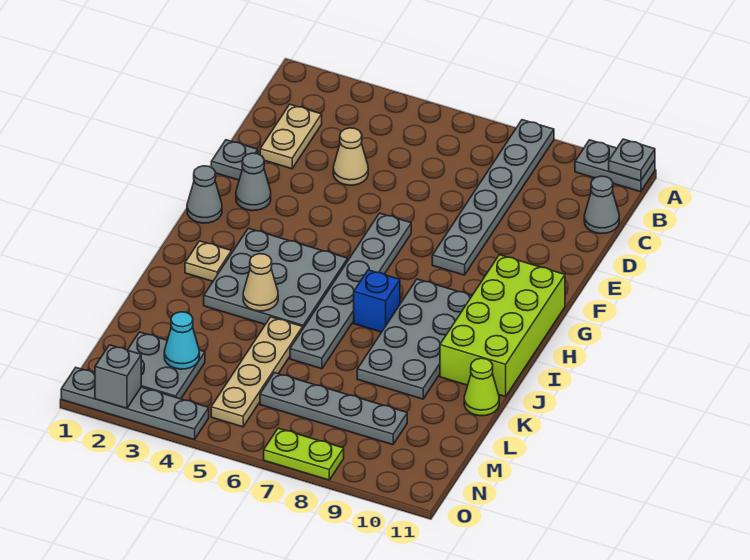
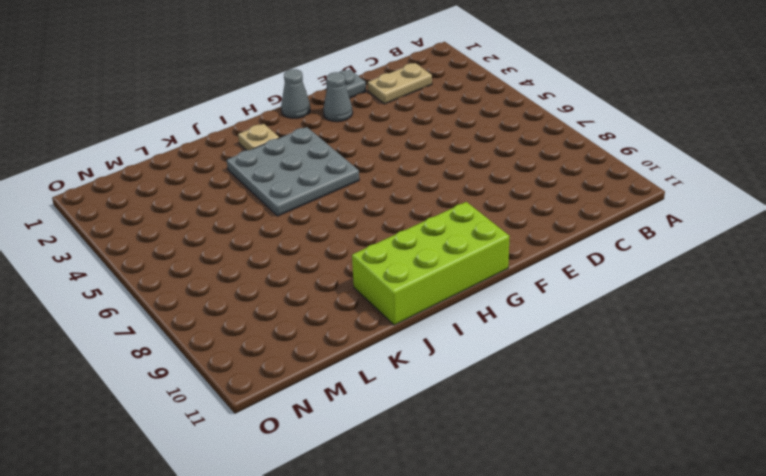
none -> grey 1x6 plate [432,120,554,275]
none -> grey 1x2 plate [575,140,655,192]
none -> grey 1x1 cone [584,176,619,234]

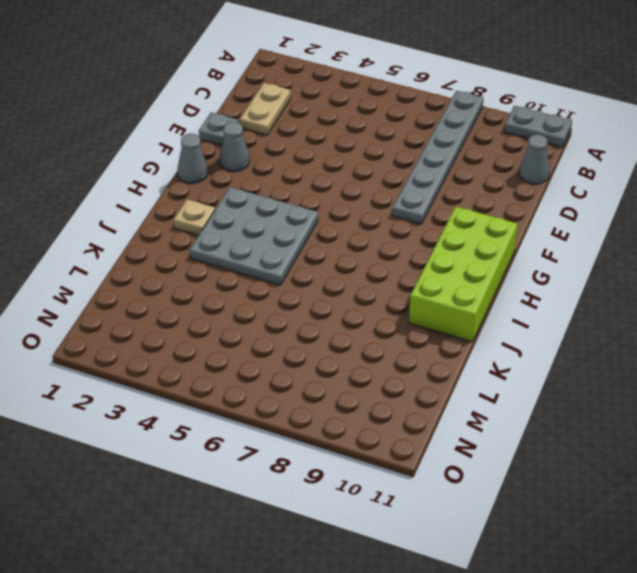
none -> tan 1x1 cone [333,128,368,185]
none -> grey 1x6 plate [290,213,411,369]
none -> grey 2x4 plate [357,279,472,399]

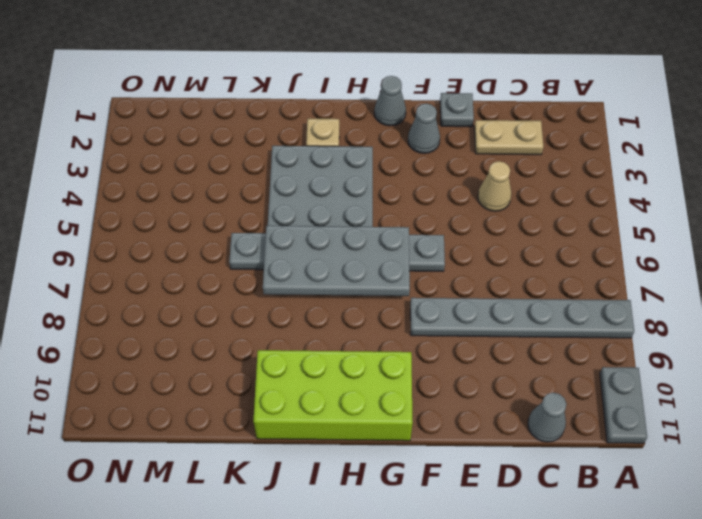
grey 2x4 plate [263,226,410,296] -> grey 2x4 plate moved to [357,279,472,399]
none -> blue 1x1 brick [354,270,400,332]
none -> tan 1x4 plate [211,317,303,427]
none -> lime 1x1 cone [464,358,499,416]

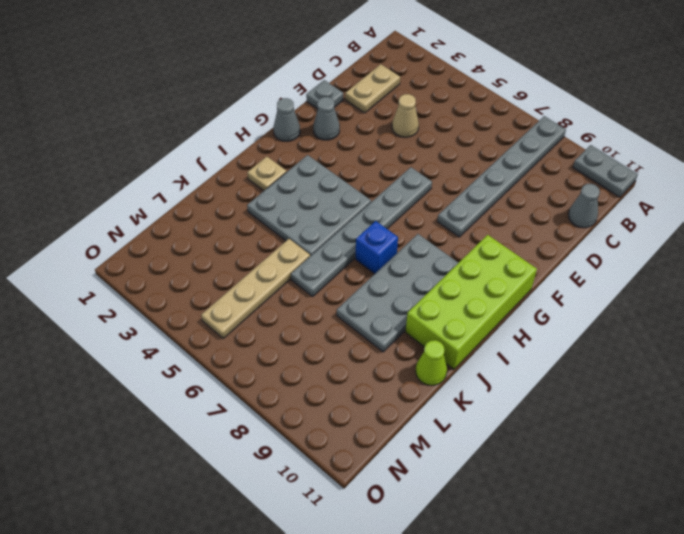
none -> grey 2x2 plate [128,332,205,399]
none -> grey 1x4 plate [260,373,407,445]
none -> grey 1x4 plate [61,368,209,440]

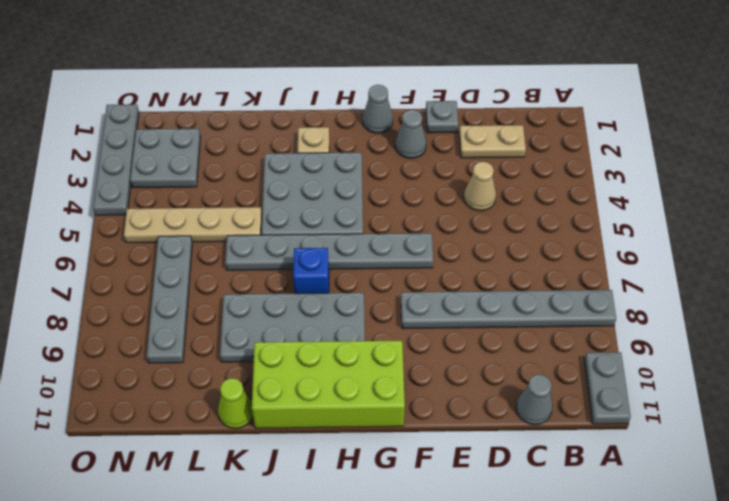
none -> lime 1x2 plate [264,428,344,480]
none -> grey 1x1 plate [609,139,655,181]
none -> tan 1x1 cone [243,254,278,311]

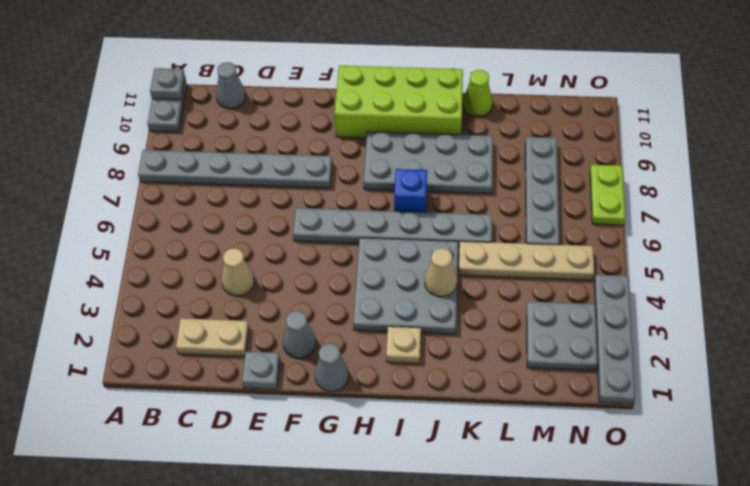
none -> cyan 1x1 cone [164,312,199,369]
none -> grey 1x1 brick [95,345,141,408]

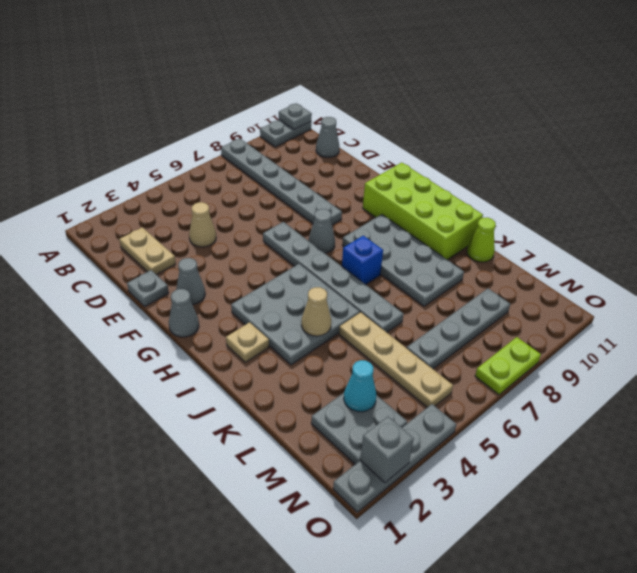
grey 1x1 cone [308,209,335,253] -> none

